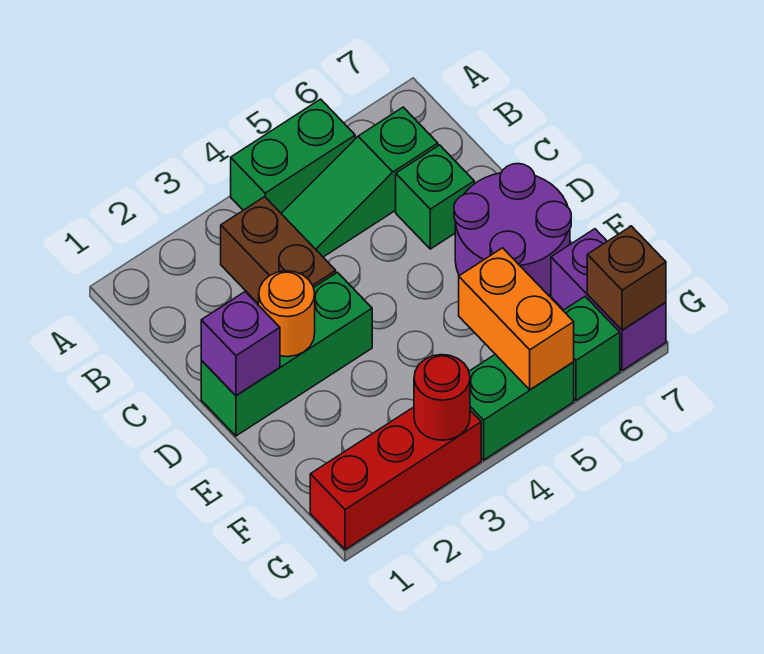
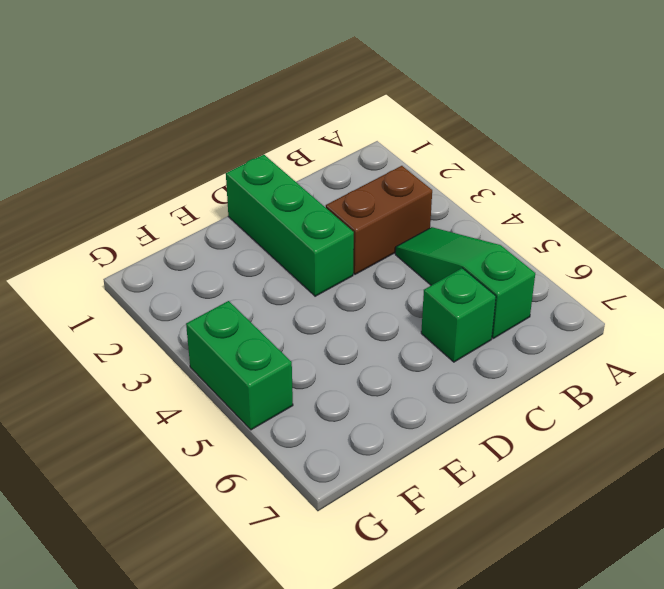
none -> green 1x2 brick [231,99,355,213]
none -> purple 2x2 round brick [454,164,571,295]
none -> purple 1x2 brick [551,229,666,371]

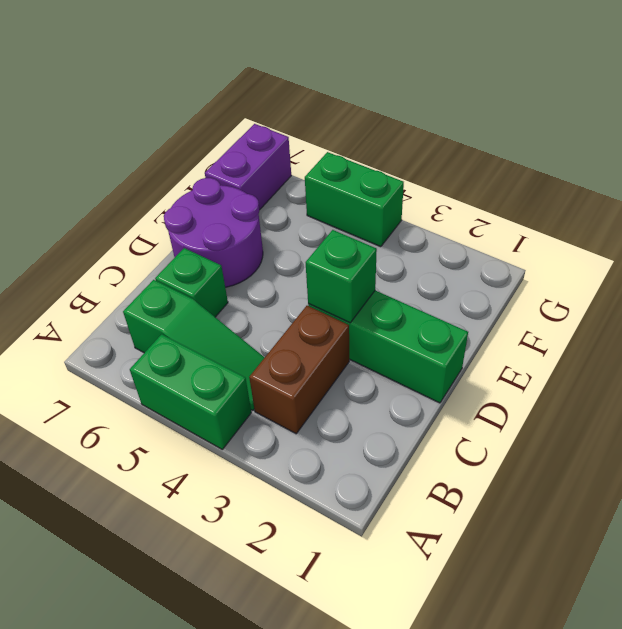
green 1x1 brick [306,230,377,323] -> green 1x1 brick moved to [563,297,620,400]
none -> red 1x3 brick [310,407,481,549]
none -> purple 1x1 brick [201,292,280,395]
none -> orange 1x1 round brick [259,271,315,357]

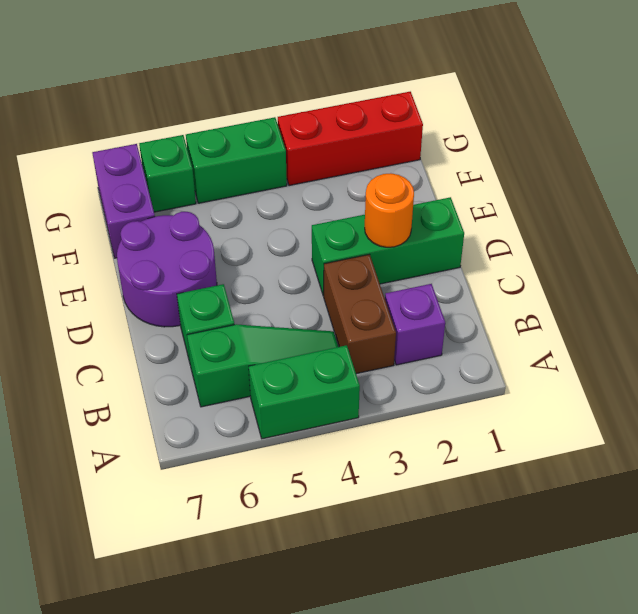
purple 1x1 brick [385,284,445,365] -> purple 1x1 brick moved to [201,292,280,395]
none -> orange 1x2 brick [459,248,574,390]
none -> red 1x1 round brick [414,355,470,440]
none -> brown 1x1 brick [587,226,666,330]

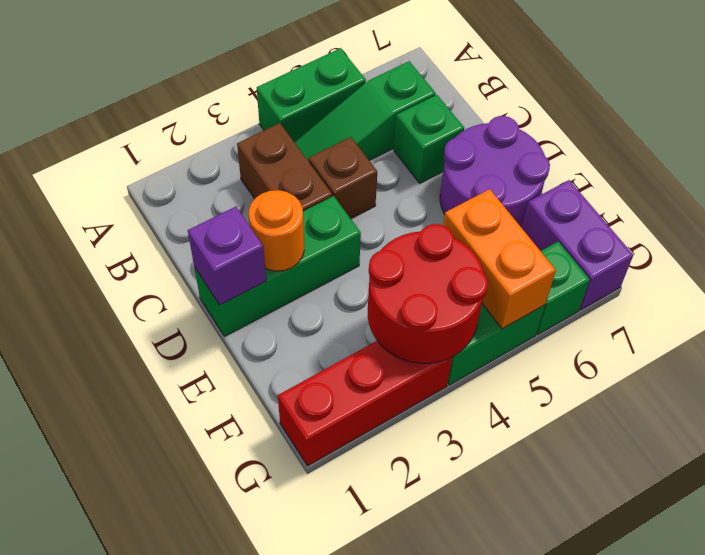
brown 1x1 brick [309,137,377,219] -> brown 1x1 brick moved to [587,226,666,330]
red 2x2 round brick [368,224,488,363] -> red 1x1 round brick [414,355,470,440]

